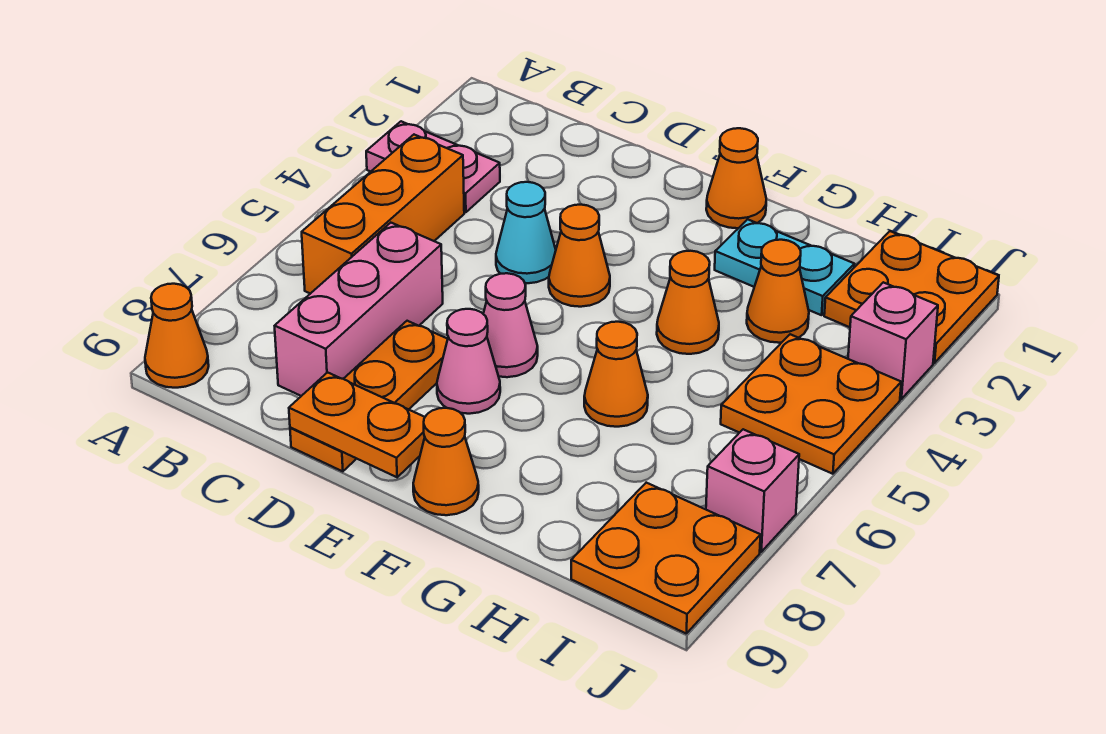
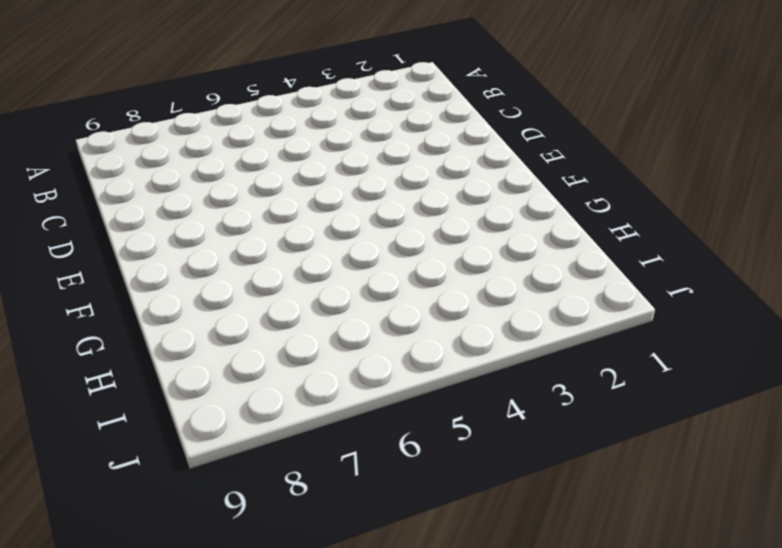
none -> pink 1x2 plate [366,121,500,212]
none -> orange 1x1 cone [145,284,209,388]
none -> orange 1x3 brick [302,135,464,294]

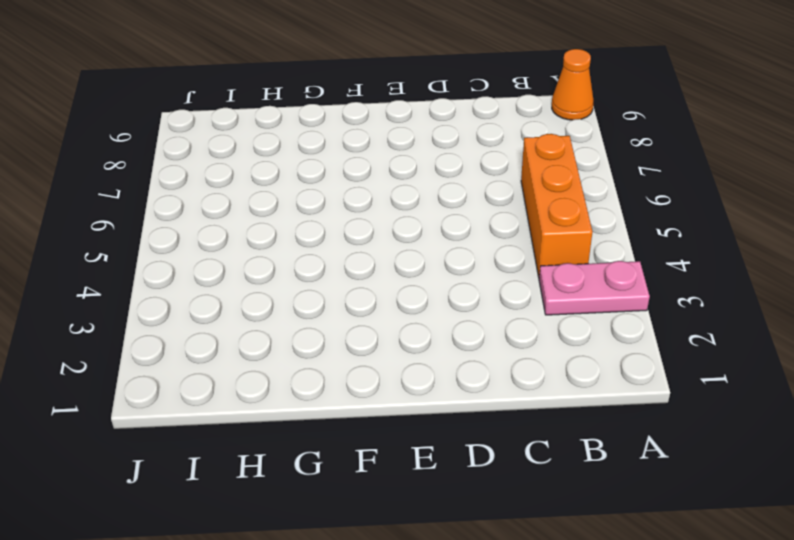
none -> pink 1x3 brick [275,223,443,396]
none -> cyan 1x1 cone [496,182,556,283]
none -> orange 1x3 plate [290,321,448,471]

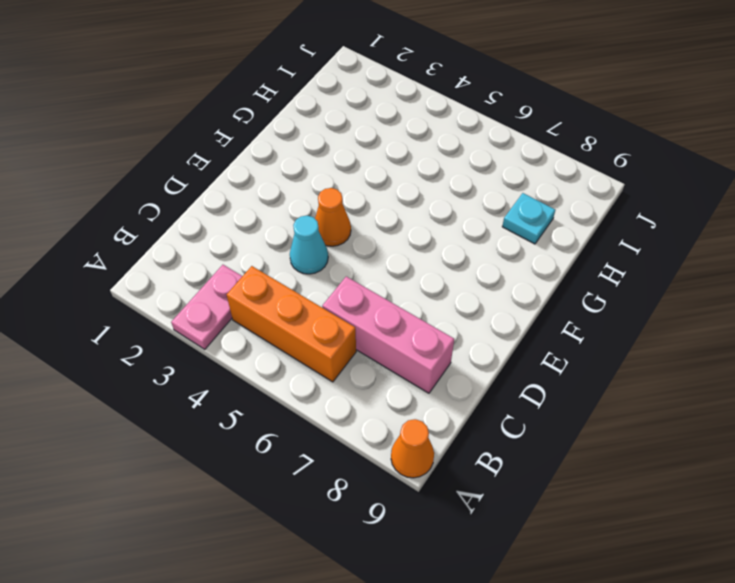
cyan 1x1 plate [502,193,555,244] -> none
none -> orange 1x3 plate [290,321,448,471]
none -> pink 1x1 cone [483,273,538,377]
none -> pink 1x1 cone [437,309,500,414]

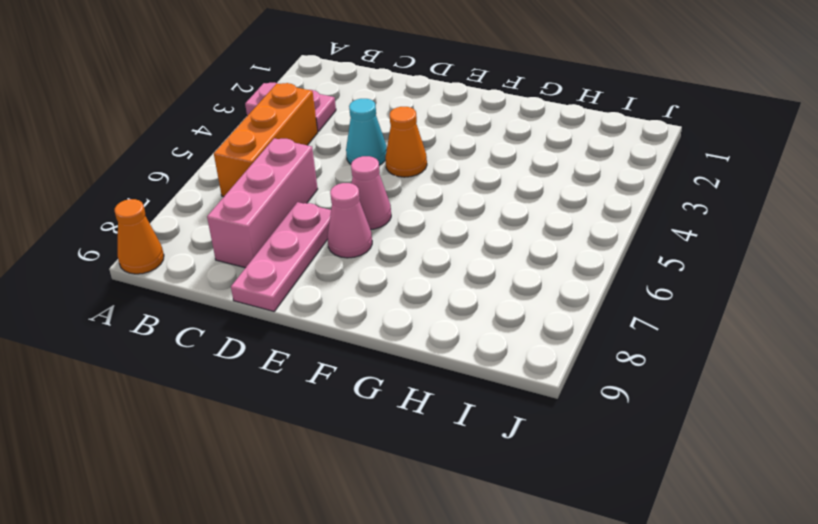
pink 1x3 plate [231,202,331,311] -> orange 1x3 plate [290,321,448,471]
none -> orange 1x1 cone [706,128,766,228]
none -> orange 1x1 cone [413,408,479,515]
none -> cyan 1x2 plate [715,219,854,315]

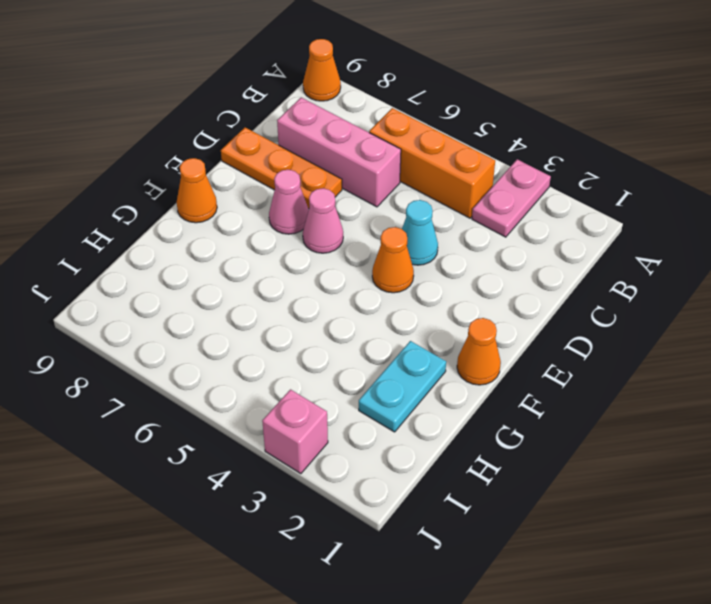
none -> orange 1x1 cone [657,251,719,354]
none -> orange 1x1 cone [584,322,648,427]
none -> orange 1x1 cone [747,240,809,343]

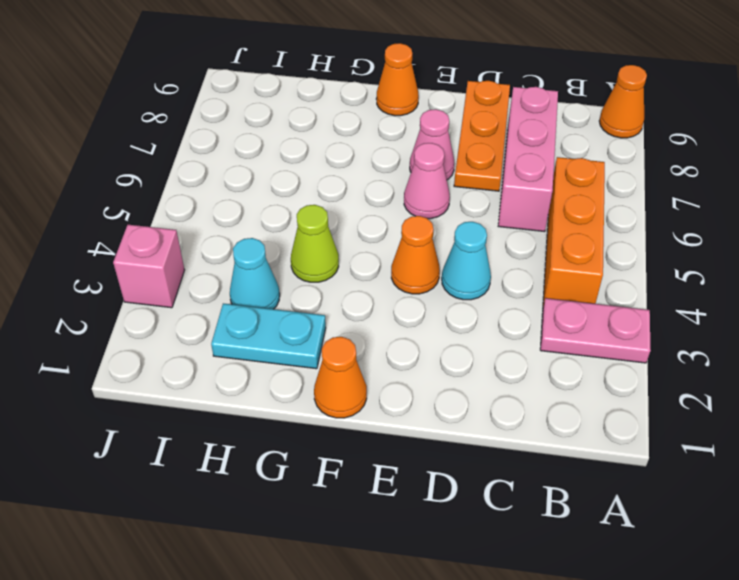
lime 1x1 cone [291,205,339,282] -> orange 1x1 cone [657,251,719,354]
cyan 1x1 cone [230,238,280,309] -> orange 1x1 cone [747,240,809,343]
none -> orange 1x1 cone [584,322,648,427]
none -> orange 2x2 plate [824,231,999,363]
none -> orange 2x2 plate [721,334,901,474]

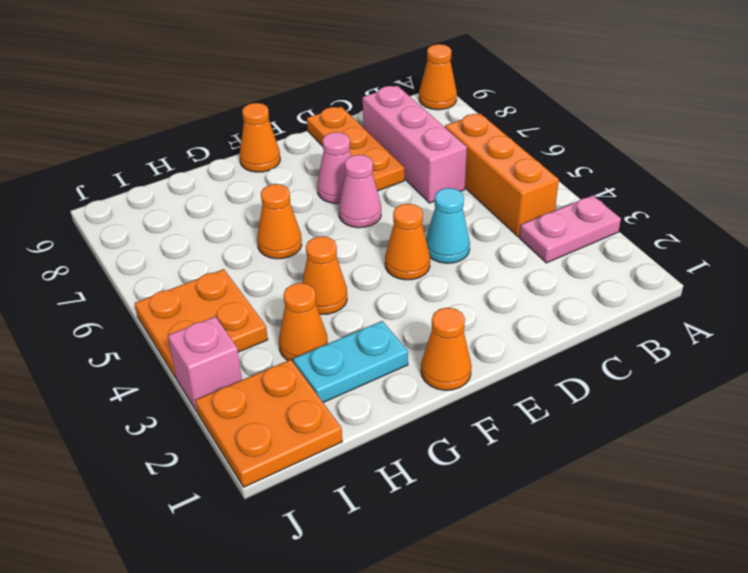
none -> orange 2x2 plate [571,483,761,633]
none -> pink 1x1 brick [706,429,799,552]
none -> orange 1x2 plate [289,372,425,477]

